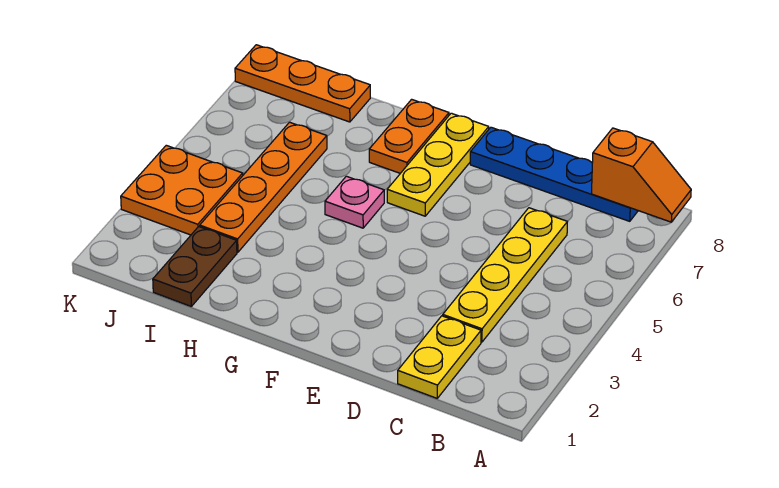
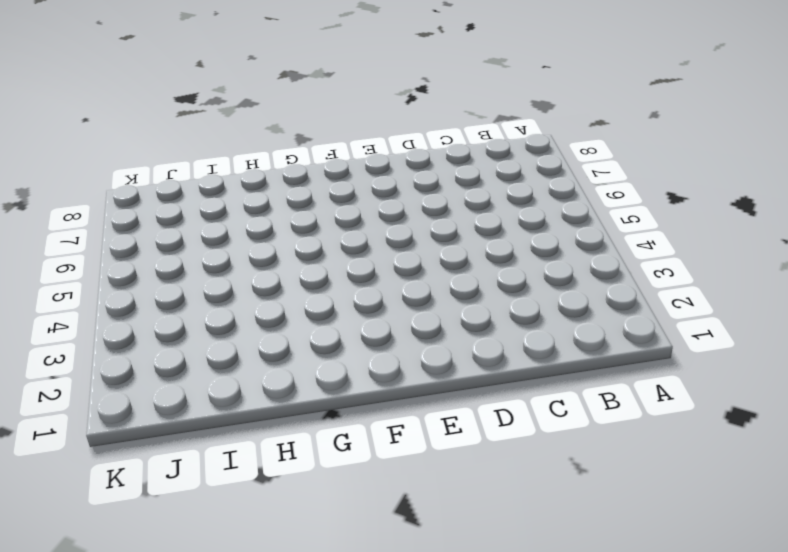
none -> blue 1x4 plate [470,127,638,221]
none -> yellow 1x2 plate [398,316,481,398]

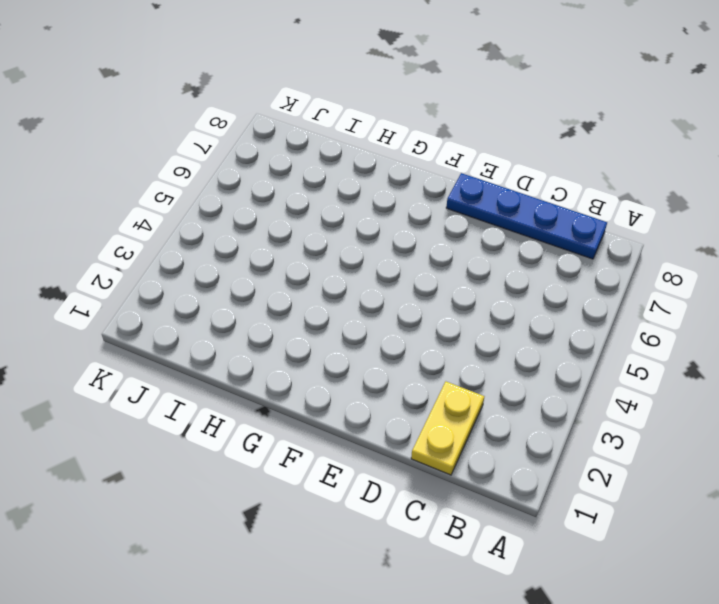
none -> yellow 1x4 plate [443,208,567,342]
none -> yellow 1x3 plate [387,113,489,216]

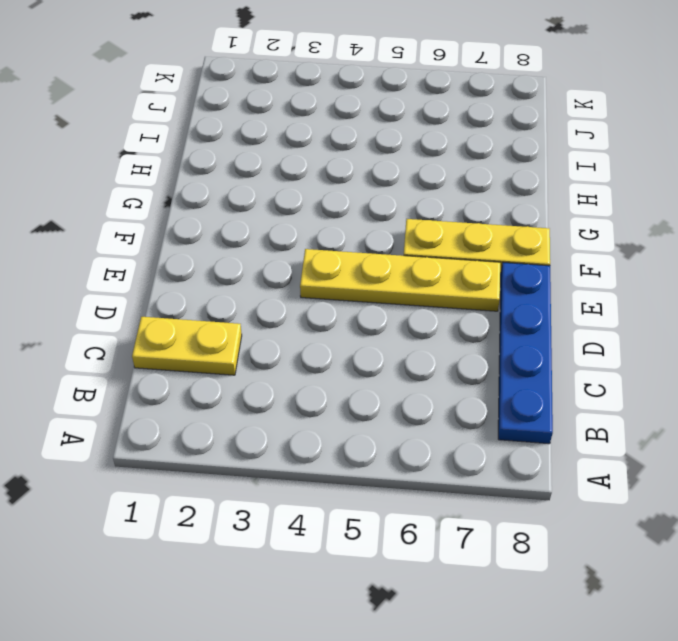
yellow 1x4 plate [300,249,500,311] -> yellow 1x4 plate moved to [443,208,567,342]
none -> pink 1x1 plate [325,176,384,228]
none -> orange 1x2 plate [369,99,449,173]

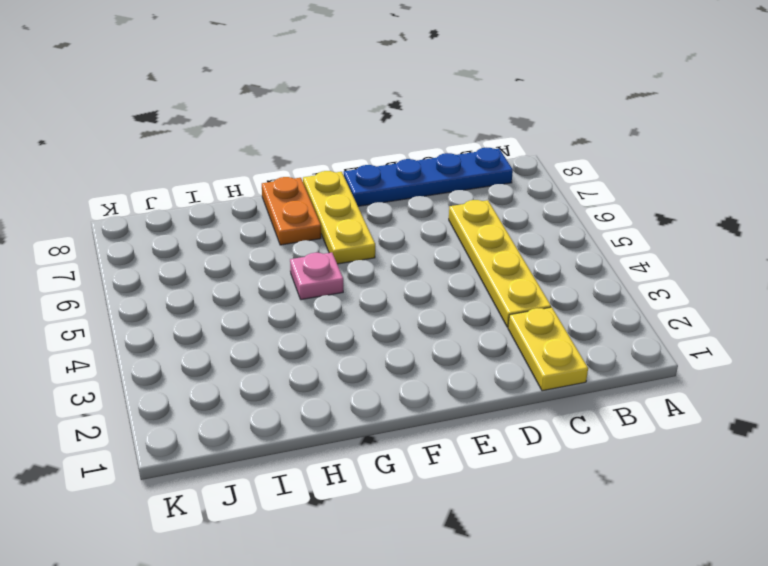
none -> brown 1x2 plate [153,227,237,306]
none -> orange 1x4 plate [200,122,327,252]

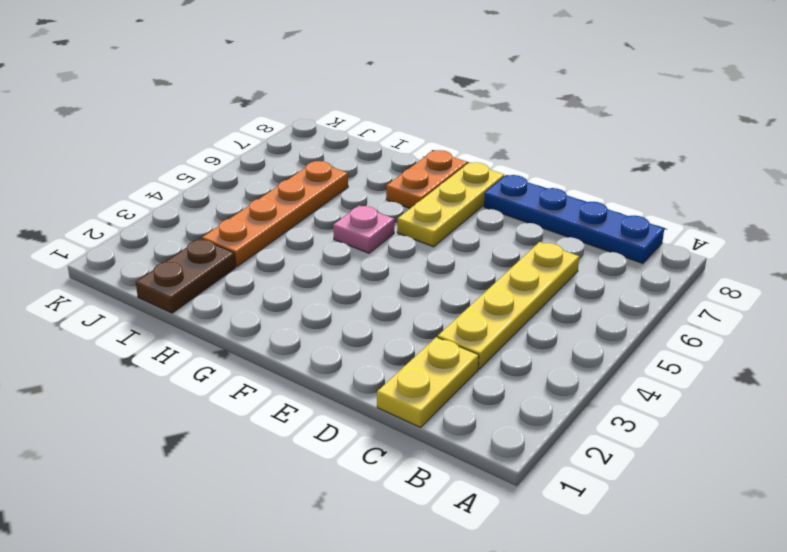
none -> orange 1x3 plate [235,45,370,122]
none -> orange 2x2 plate [121,145,243,235]

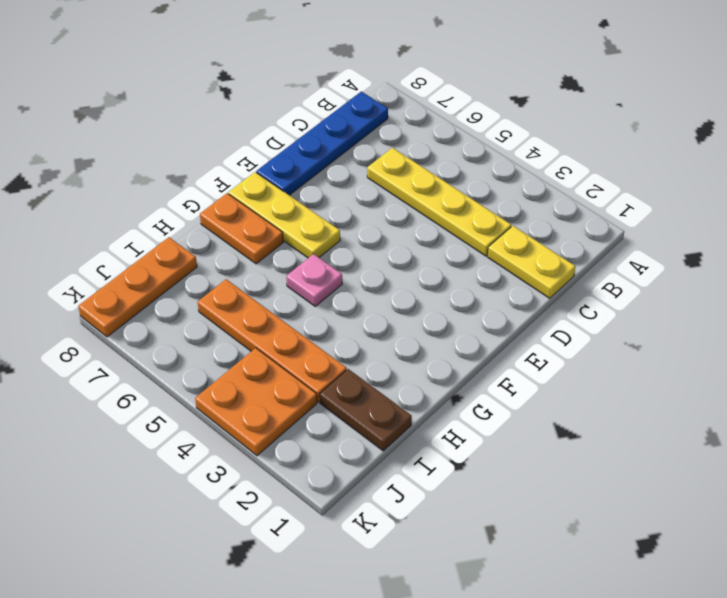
none -> orange 1x2 slope [591,128,691,222]

